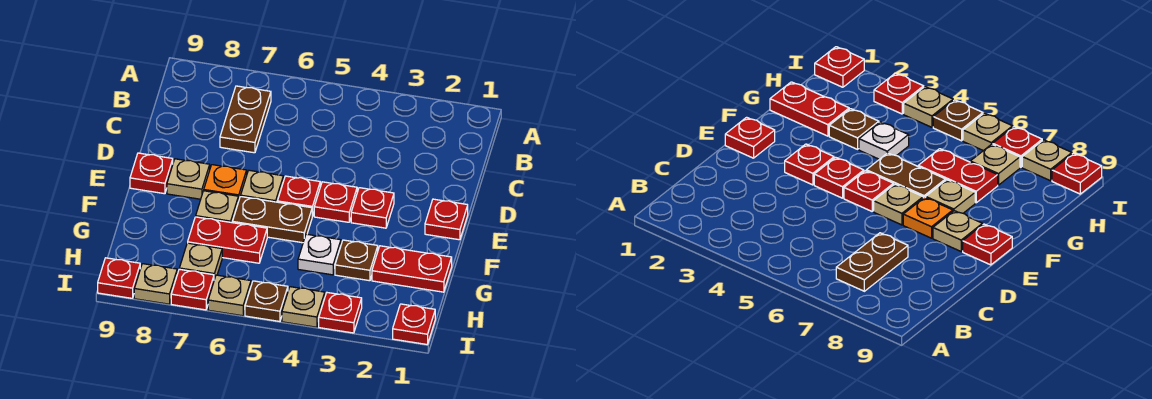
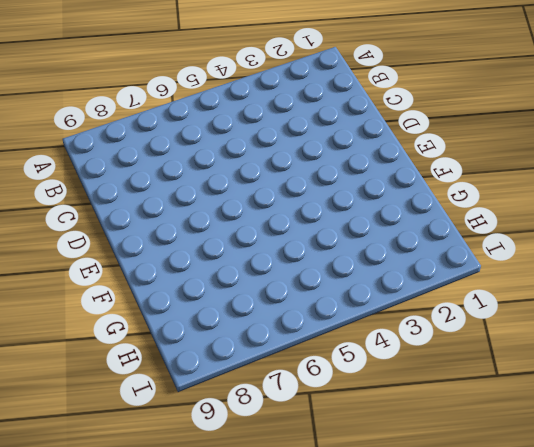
none -> brown 1x2 plate [220,86,271,153]
none -> red 1x1 plate [425,199,468,240]
none -> red 1x1 plate [351,188,394,228]

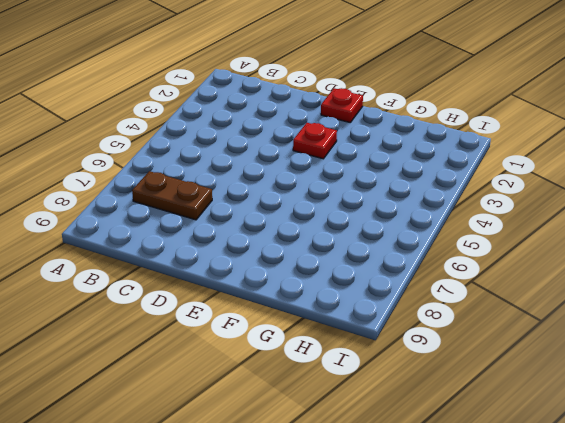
none -> red 1x1 plate [314,182,357,222]
none -> red 1x1 plate [277,176,320,216]
none -> tan 1x1 plate [241,170,283,202]

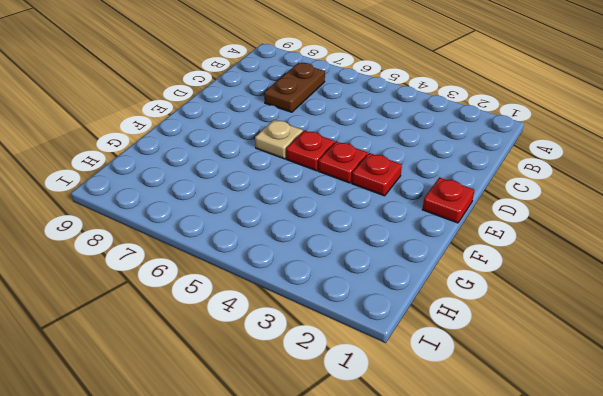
none -> orange 1x1 plate [204,165,247,202]
none -> tan 1x1 plate [167,159,210,199]
none -> red 1x1 plate [130,153,173,194]

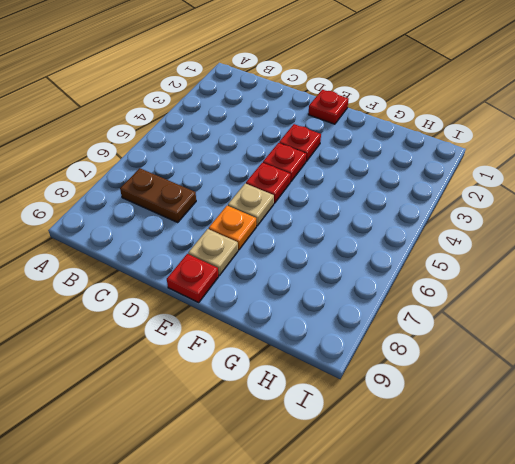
none -> brown 1x2 plate [233,197,312,243]
none -> tan 1x1 plate [196,191,238,223]
none -> red 1x2 plate [372,246,452,292]

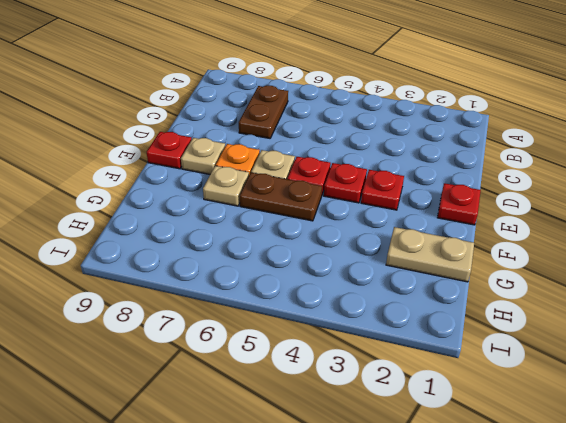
tan 1x2 plate [386,227,474,282] -> red 1x2 plate [372,246,452,292]
none -> brown 1x1 plate [335,240,378,281]
none -> white 1x1 plate [298,234,341,275]
none -> red 1x2 plate [188,217,267,263]

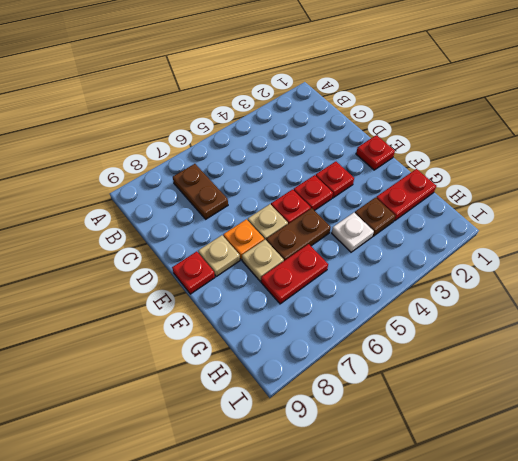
none -> tan 1x1 plate [179,243,222,280]
none -> red 1x1 plate [393,304,435,344]
none -> red 1x1 plate [319,293,362,333]

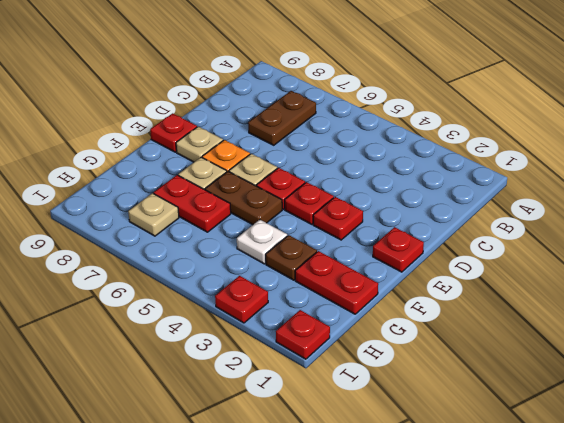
none -> tan 1x1 plate [282,287,325,327]
none -> brown 1x1 plate [245,281,288,321]
none -> tan 1x1 plate [208,275,251,316]

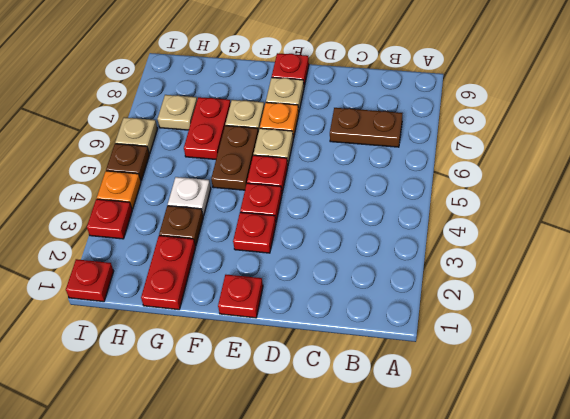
orange 1x1 plate [97,171,141,209] -> tan 1x1 plate [282,287,325,327]
none -> red 1x1 plate [171,269,214,310]
none -> tan 1x1 plate [134,264,177,304]
none -> red 1x1 plate [98,258,140,298]

